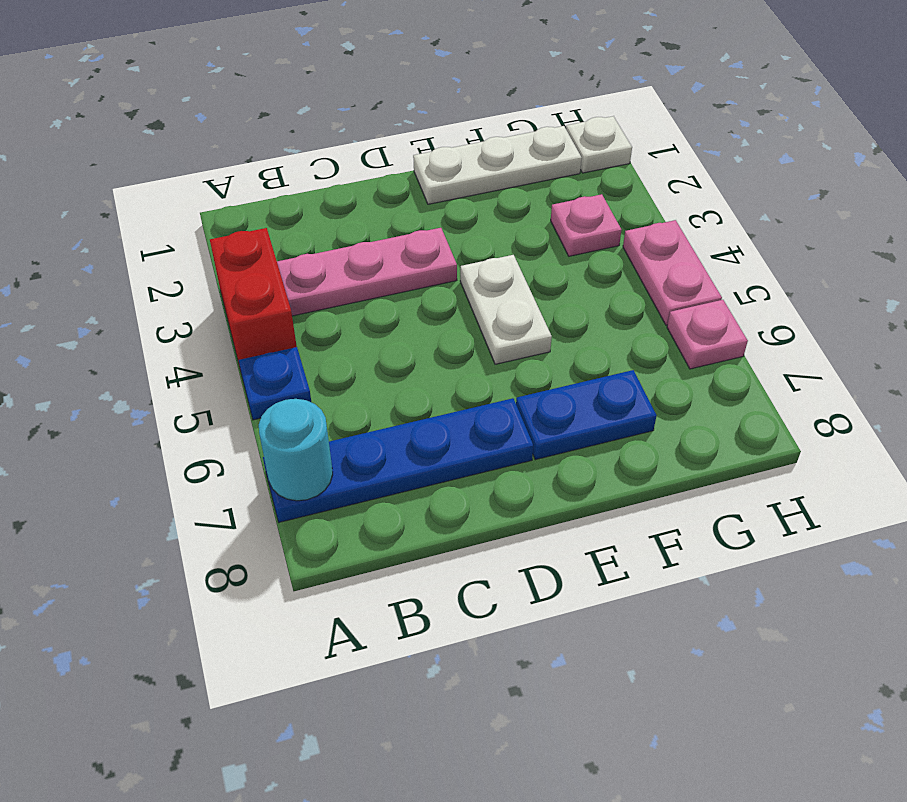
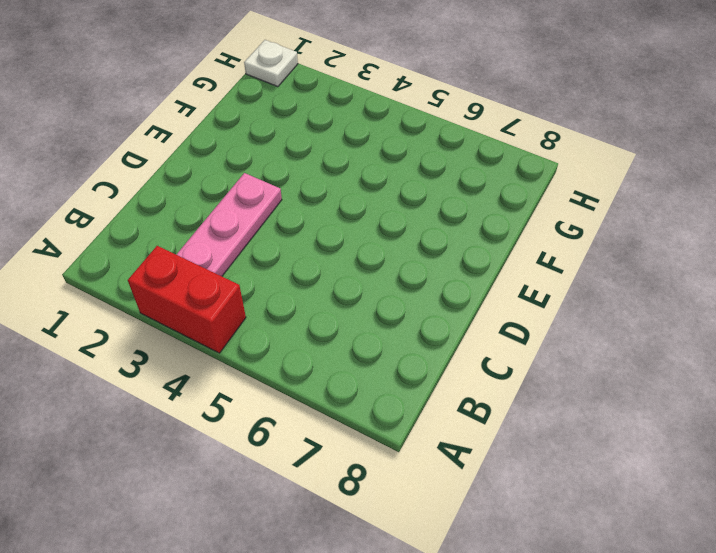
none -> blue 1x1 plate [239,347,311,420]
none -> blue 1x4 plate [263,398,533,522]
none -> white 1x3 plate [413,126,582,204]

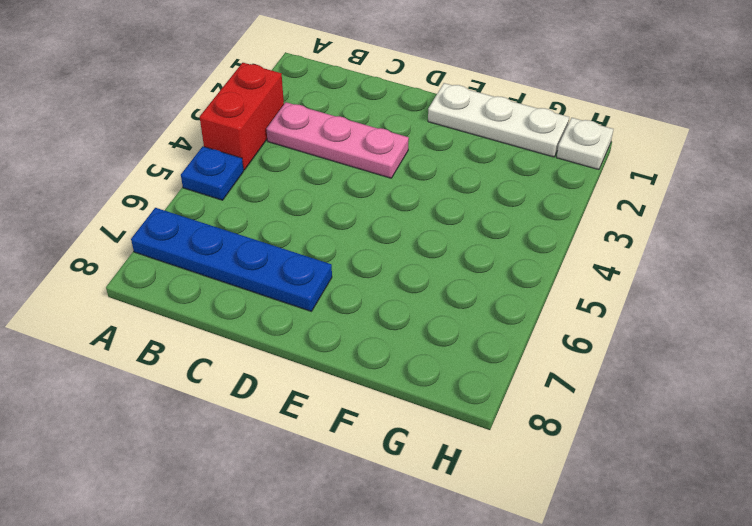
none -> white 1x2 plate [460,255,552,364]
none -> blue 1x2 plate [516,370,657,460]
none -> pink 1x1 plate [551,194,621,256]

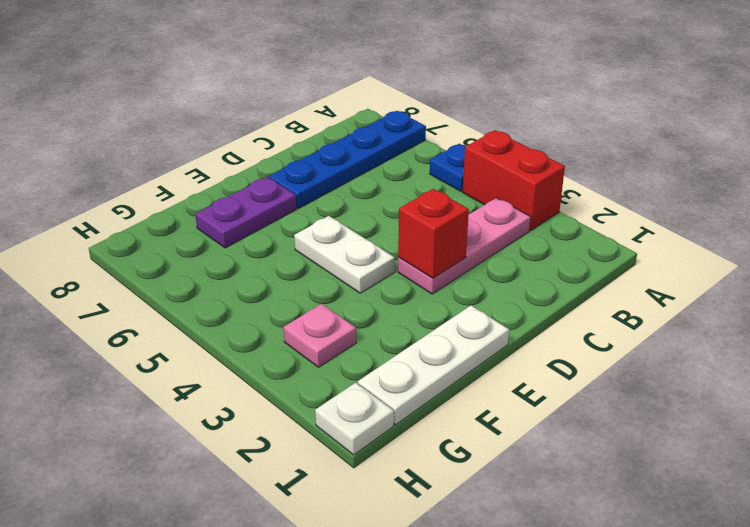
red 1x1 brick [398,189,469,278] -> none
purple 1x2 plate [195,177,297,248] -> blue 1x2 plate [516,370,657,460]
none -> pink 1x2 plate [623,220,722,325]
none -> pink 1x1 plate [667,300,748,369]
none -> cyan 1x1 round brick [259,399,333,501]

